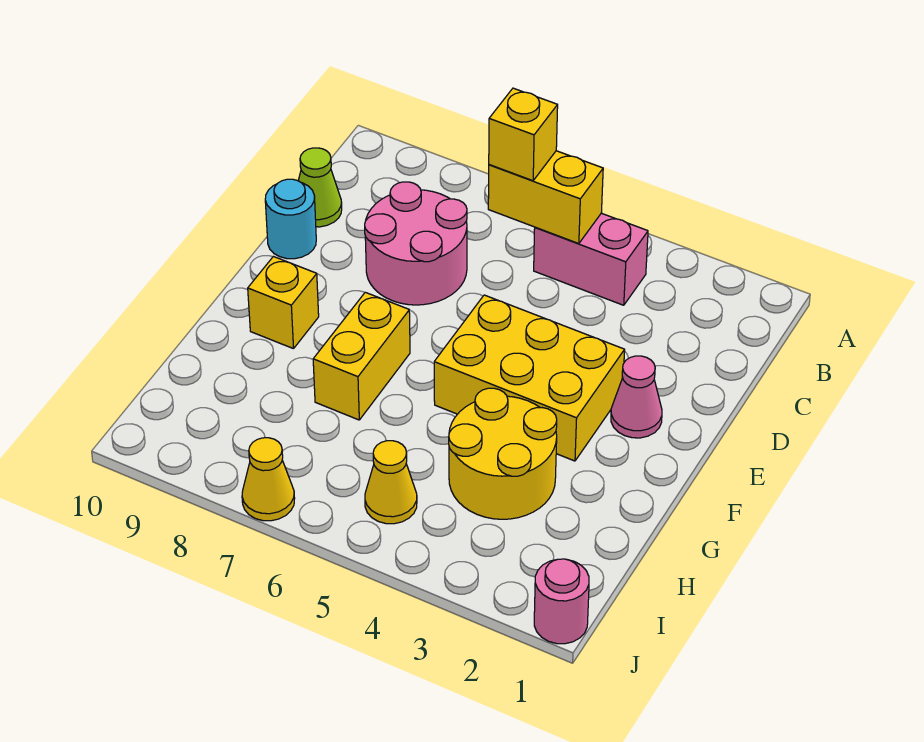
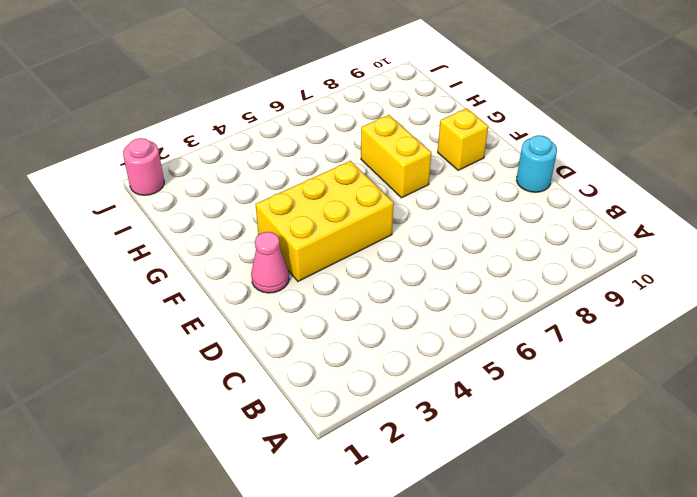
none -> pink 1x2 brick [534,213,648,305]
none -> pink 2x2 round brick [365,182,467,305]
none -> lime 1x1 cone [298,148,342,227]

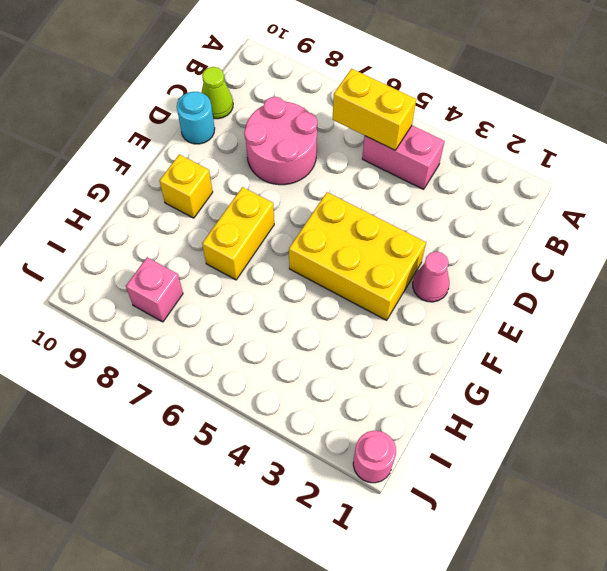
pink 1x1 brick [126,257,183,322] -> none
none -> yellow 2x2 round brick [449,388,557,519]
none -> yellow 1x1 cone [365,441,417,524]
none -> yellow 1x1 cone [242,438,295,521]

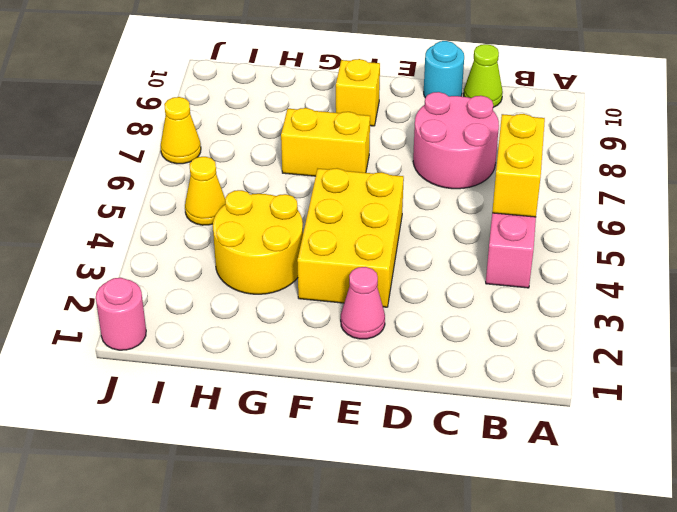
none -> yellow 1x1 brick [489,88,558,181]

